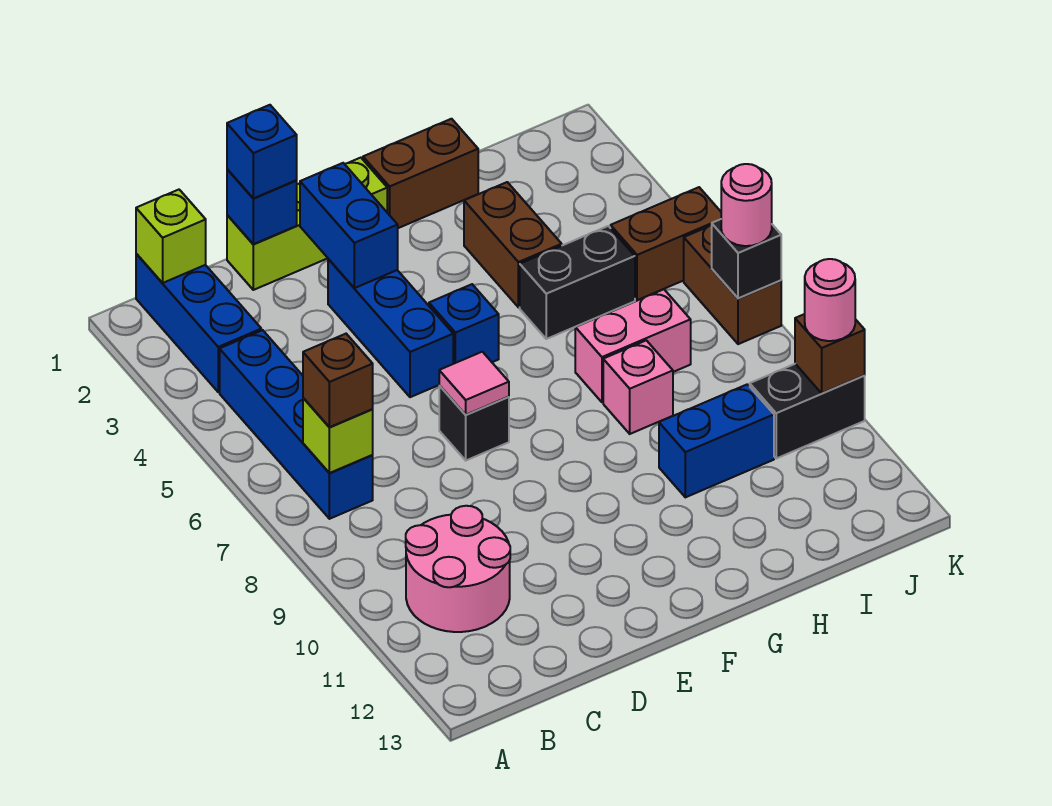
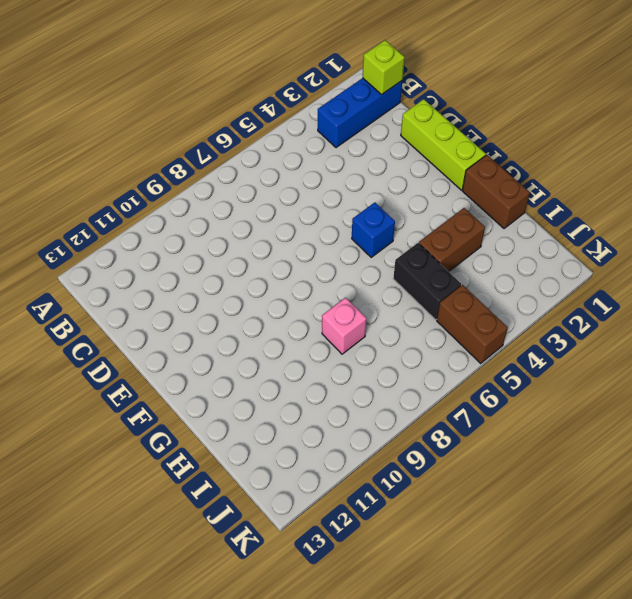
none -> blue 1x4 brick [220,330,373,519]
none -> pink 2x2 round brick [406,506,510,632]
none -> blue 1x3 brick [328,259,453,397]

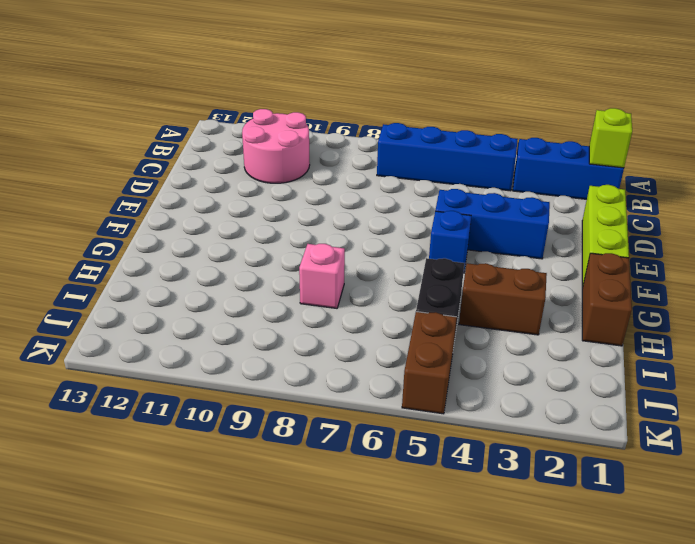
none -> black 1x1 brick [439,386,509,460]
none -> pink 1x2 brick [575,289,691,402]
none -> blue 1x2 brick [659,384,774,497]

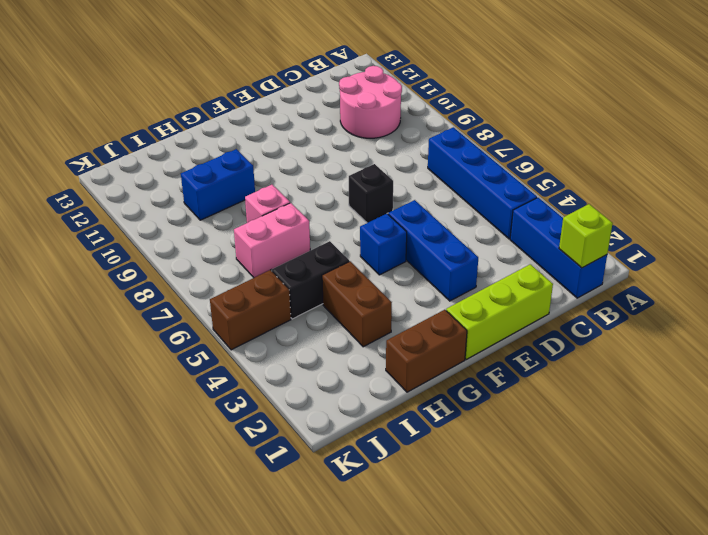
none -> black 1x2 brick [750,364,865,458]
none -> brown 1x2 brick [684,225,781,344]
none -> lime 1x1 brick [303,398,373,473]

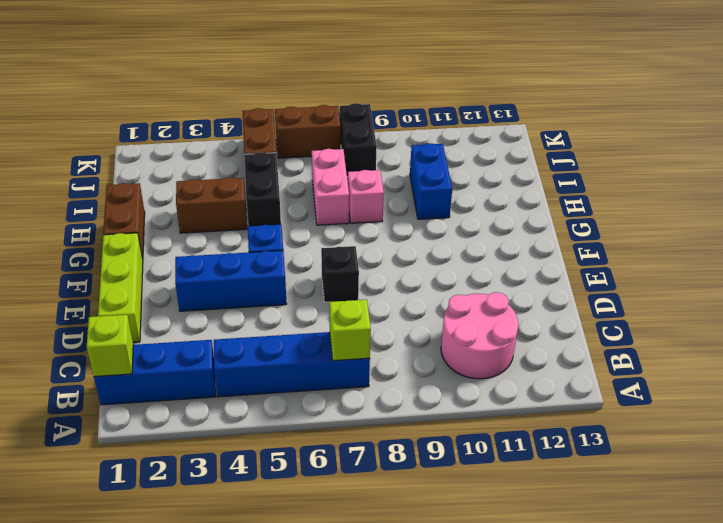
black 1x2 brick [340,103,377,177] -> black 1x2 brick moved to [750,364,865,458]
none -> blue 1x1 brick [227,169,297,244]
none -> blue 1x2 brick [300,163,398,288]
none -> pink 1x1 tile [439,352,509,415]

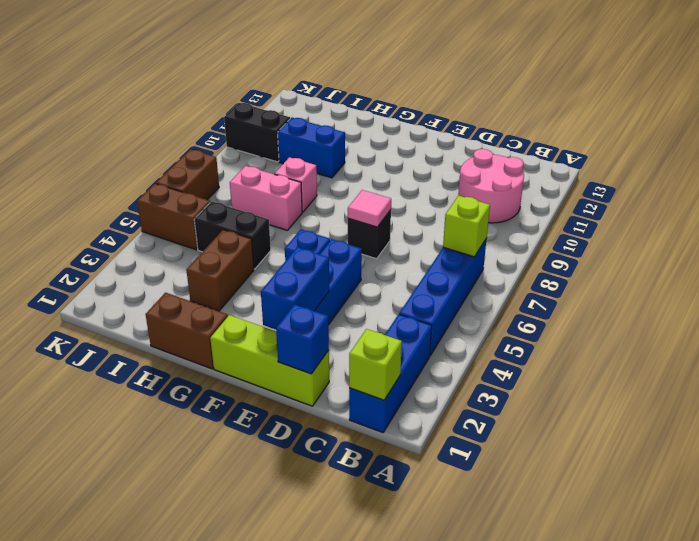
none -> black 1x1 brick [712,219,781,298]
none -> brown 1x1 brick [795,314,865,393]
none -> brown 1x1 brick [303,334,373,427]

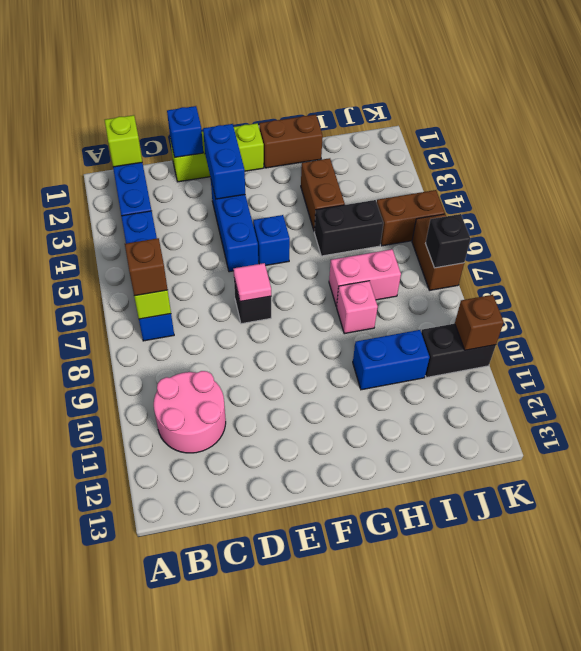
none -> blue 1x1 brick [227,105,297,198]
none -> pink 1x1 round brick [721,164,772,246]
none -> pink 1x1 round brick [805,259,855,341]

